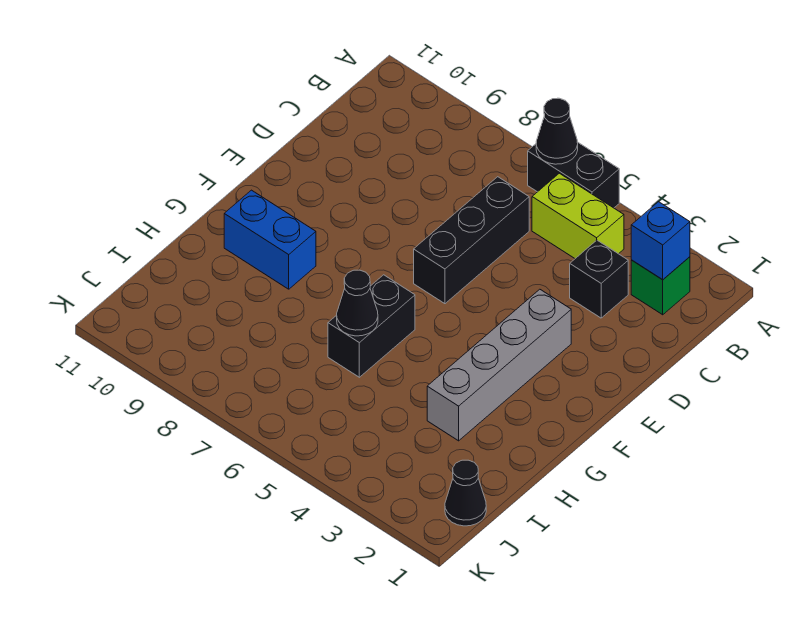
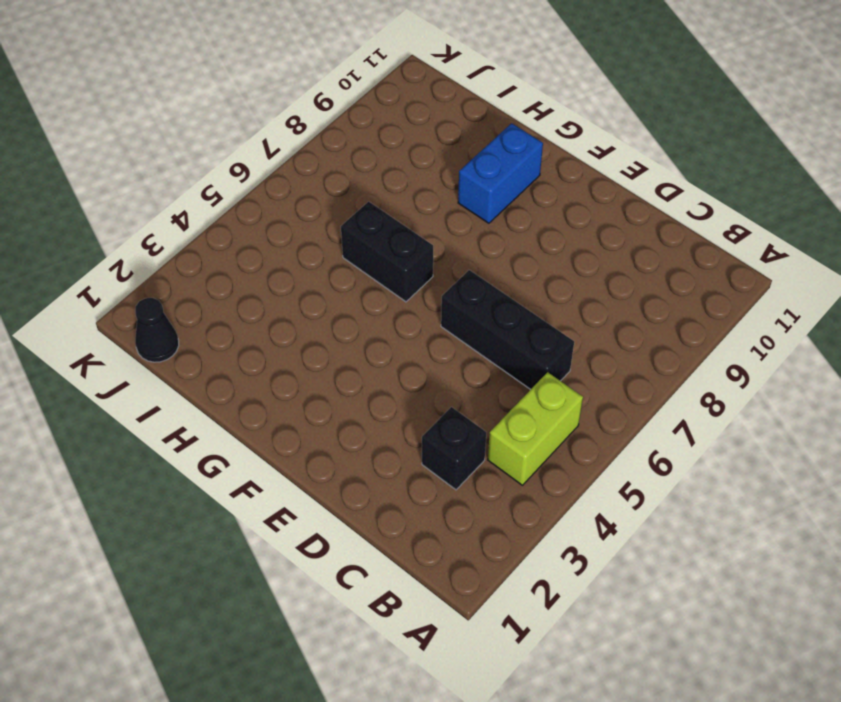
none -> black 1x2 brick [528,142,619,208]
none -> green 1x1 brick [631,257,690,315]
none -> grey 1x4 brick [427,289,571,441]

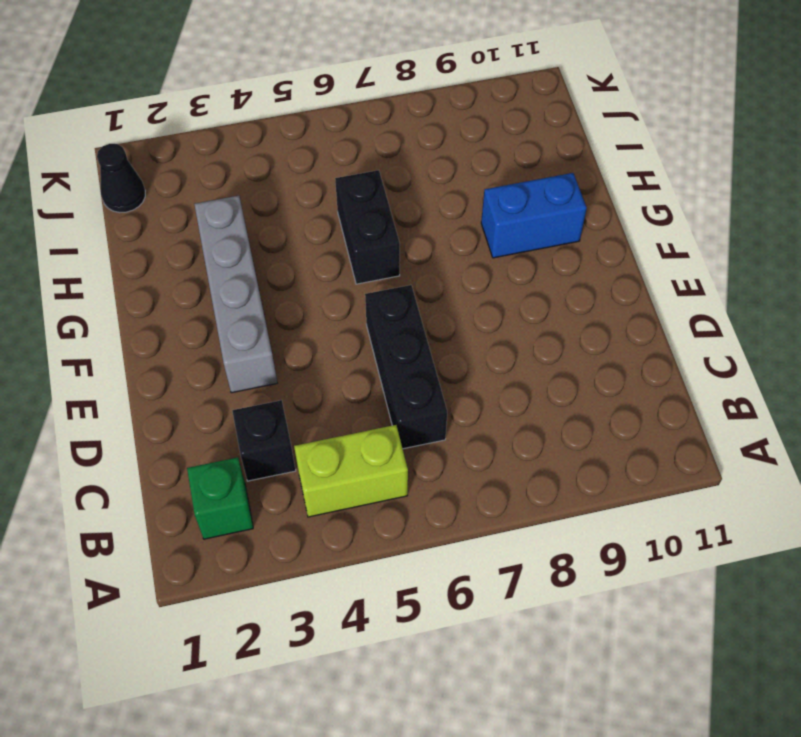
none -> black 1x2 brick [528,142,619,208]
none -> black 1x1 cone [536,98,578,164]
none -> blue 1x1 brick [631,202,690,280]

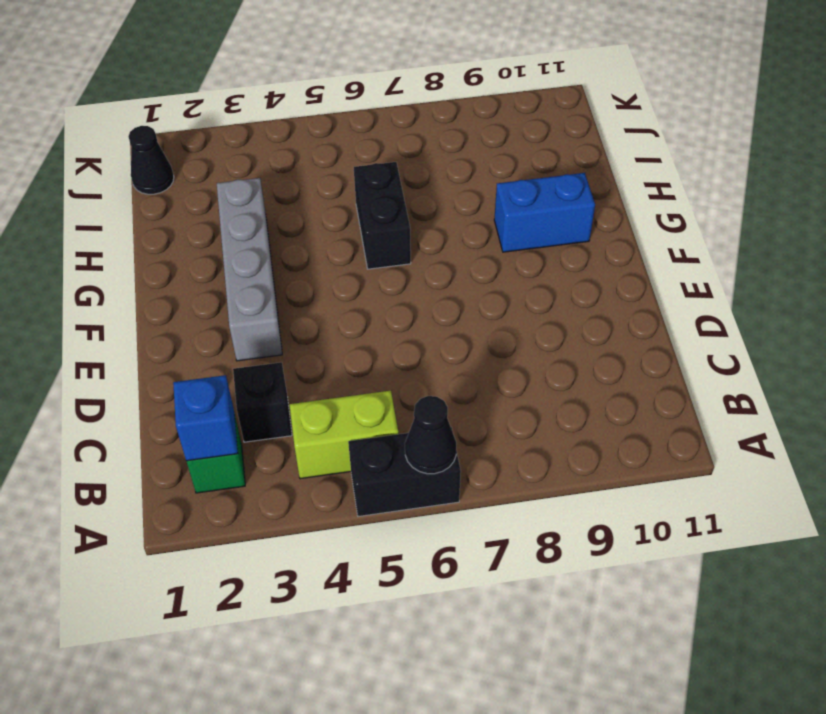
none -> black 1x3 brick [414,177,529,304]
none -> black 1x1 cone [337,270,378,336]

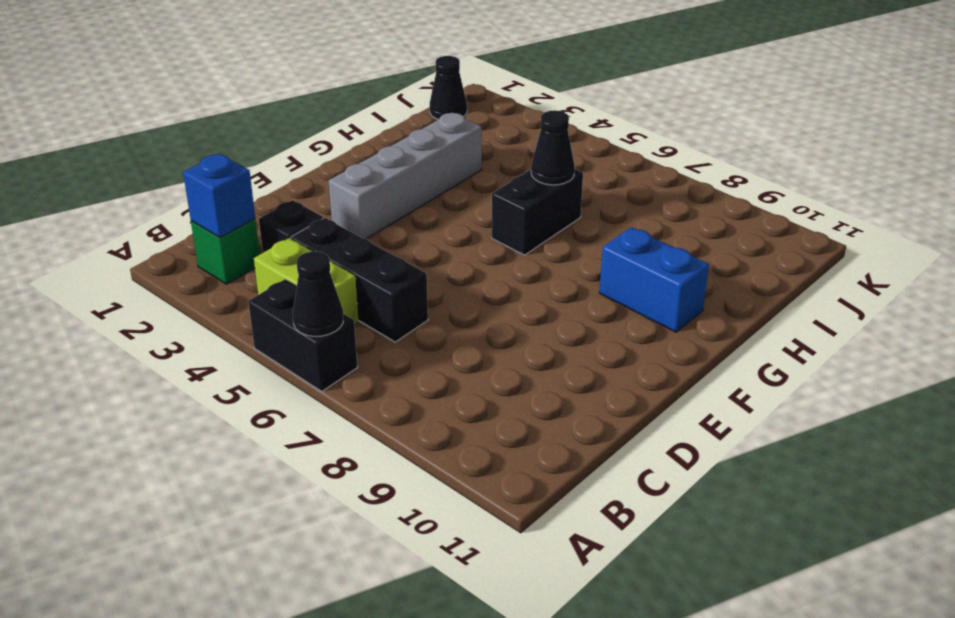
black 1x3 brick [291,218,428,342] -> black 1x3 brick turned to [414,177,529,304]

